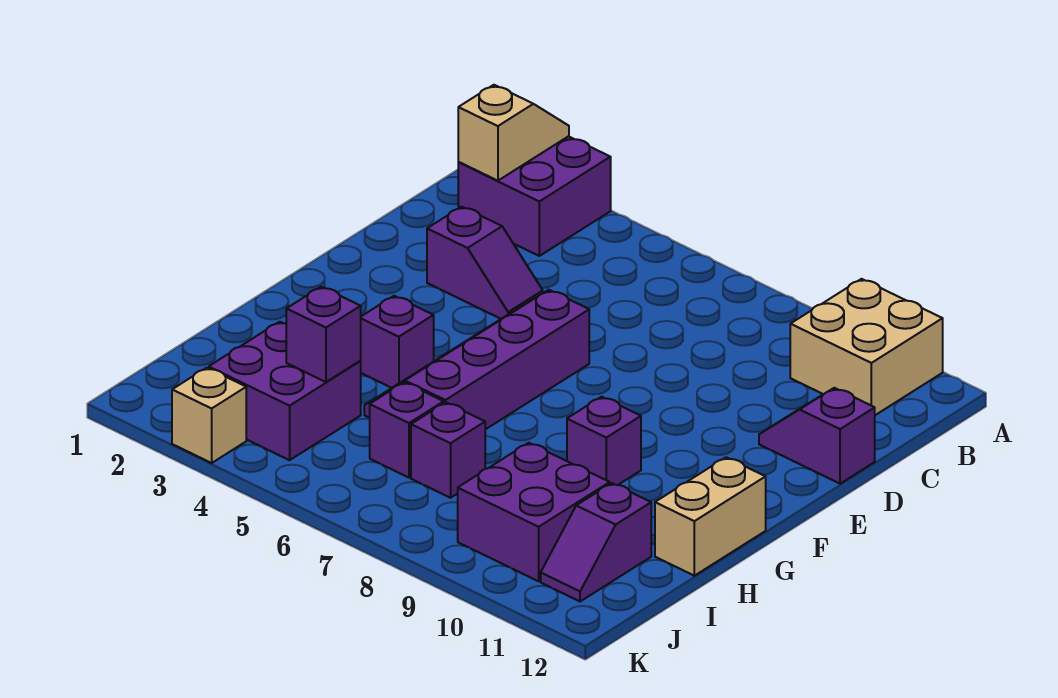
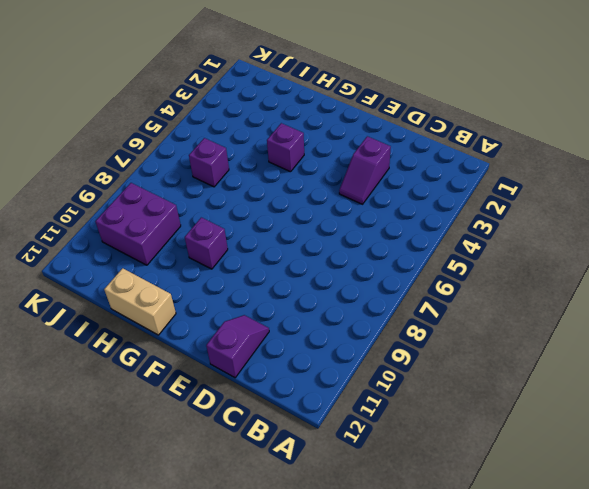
none -> purple 2x2 brick [458,136,611,256]
none -> tan 2x2 brick [790,279,943,415]
none -> purple 2x4 slope [364,290,589,429]

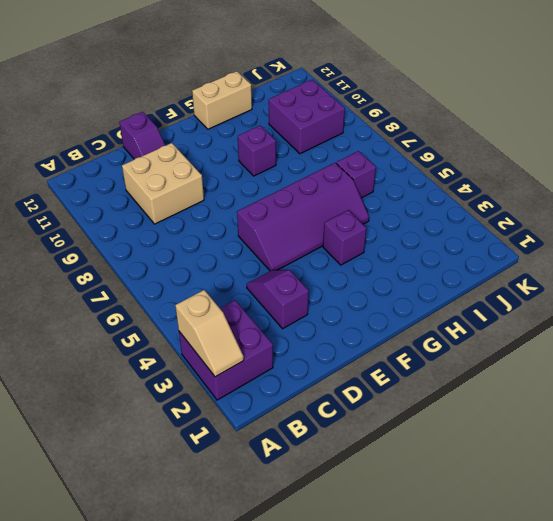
tan 1x2 slope [175,290,244,377] -> tan 1x2 slope turned to [458,85,569,181]
tan 2x2 brick [122,143,204,224] -> tan 2x2 brick moved to [790,279,943,415]
none -> purple 2x2 brick [209,322,361,460]
none -> purple 1x1 brick [411,402,485,498]
none -> purple 1x2 slope [541,483,651,601]

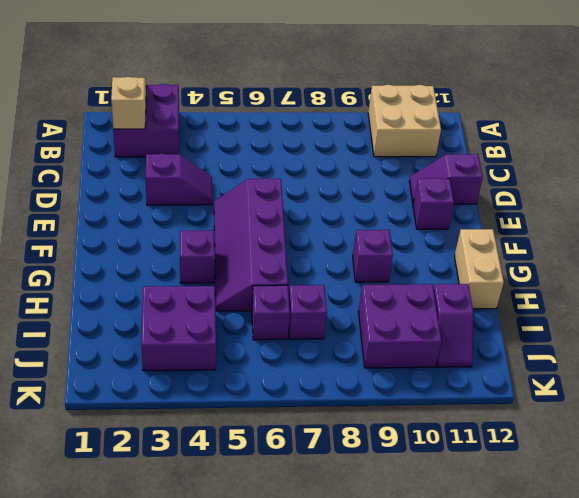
purple 1x1 brick [413,178,454,229] -> purple 1x1 brick moved to [286,287,361,382]
none -> tan 1x1 brick [172,368,246,463]

